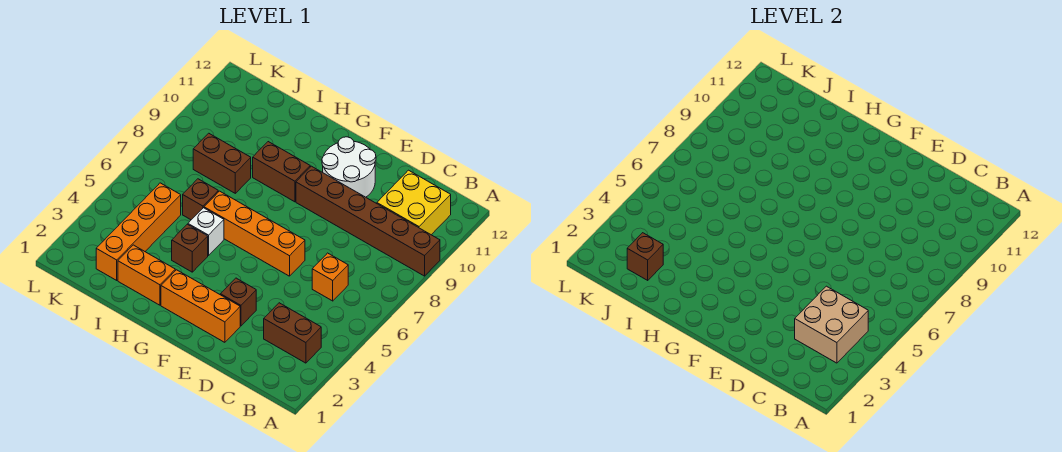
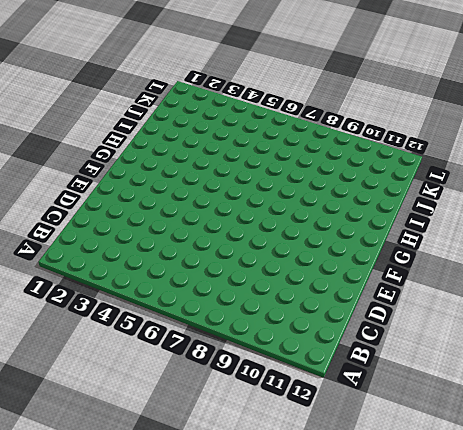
none -> brown 1x6 brick [296,166,440,276]
none -> brown 1x2 brick [264,303,321,363]
none -> yellow 2x2 brick [377,170,451,235]

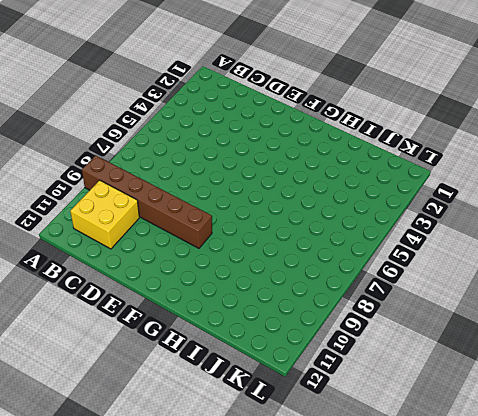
none -> brown 1x2 brick [264,303,321,363]
none -> orange 1x1 brick [312,253,348,301]
none -> orange 1x3 brick [161,270,240,342]

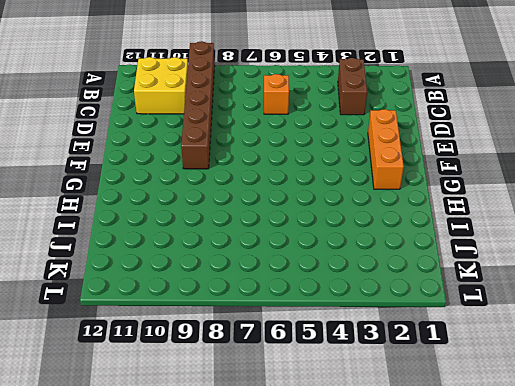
none -> brown 1x1 brick [220,278,256,326]
none -> orange 1x4 brick [204,191,305,276]
none -> white 2x2 round brick [322,137,376,197]

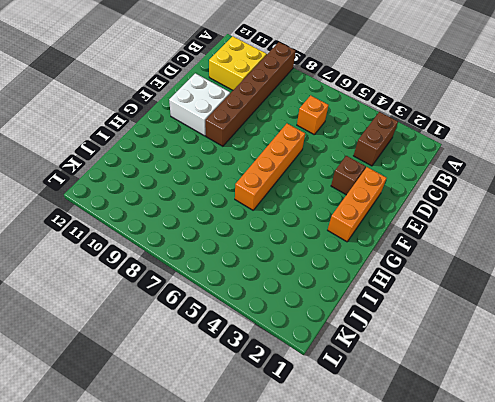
white 2x2 brick [169,73,230,136] -> white 2x2 round brick [322,137,376,197]
none -> brown 1x2 brick [253,142,310,202]
none -> orange 1x2 brick [118,245,175,305]
none -> brown 1x1 brick [172,224,208,272]

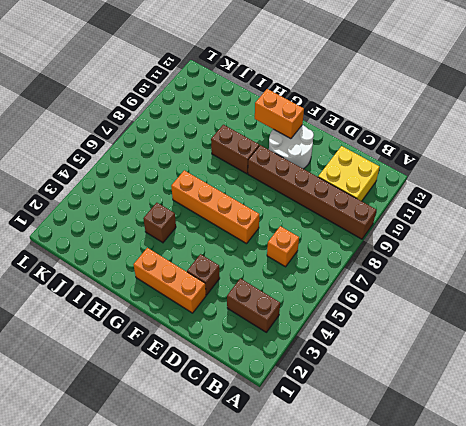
orange 1x2 brick [255,89,304,139] -> orange 1x2 brick moved to [118,245,175,305]
none -> white 1x1 brick [188,208,224,256]
none -> brown 1x1 brick [183,179,218,220]
none -> brown 1x2 brick [193,133,251,193]

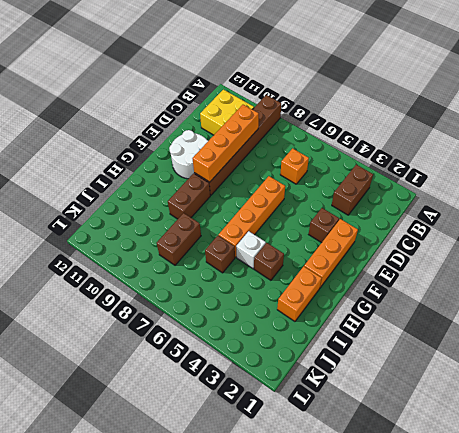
orange 1x4 brick [192,105,259,182] -> orange 1x4 brick turned to [96,183,181,280]
none -> tan 2x2 brick [795,286,868,363]
none -> brown 1x1 brick [627,233,663,280]

